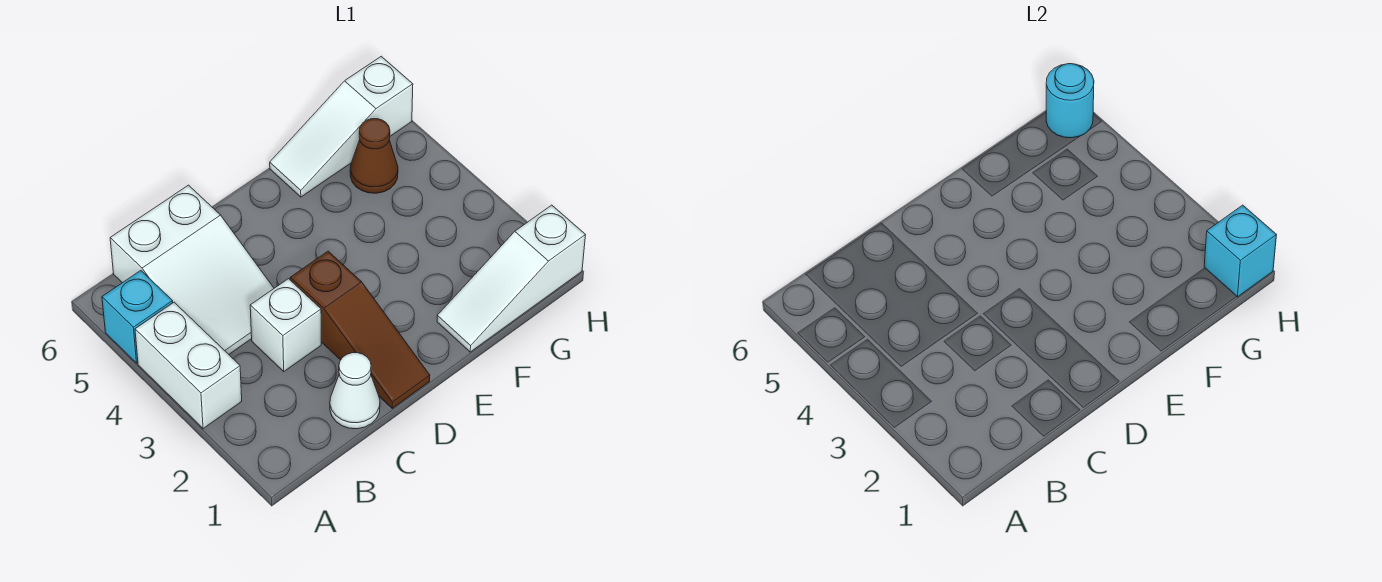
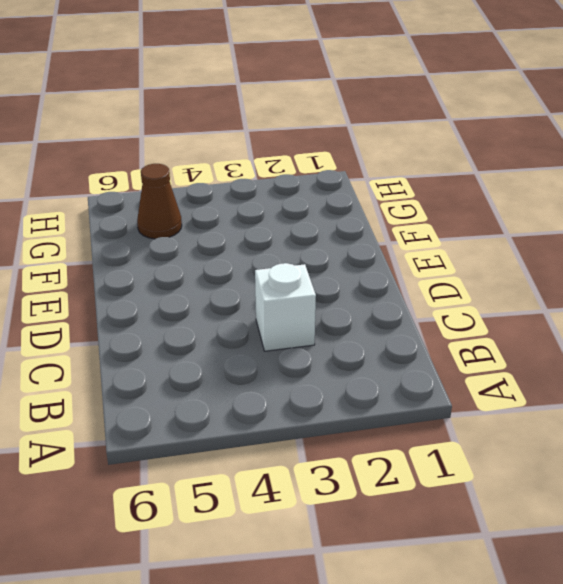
none -> white 1x2 brick [135,302,242,429]
none -> cyan 1x1 brick [102,271,173,363]

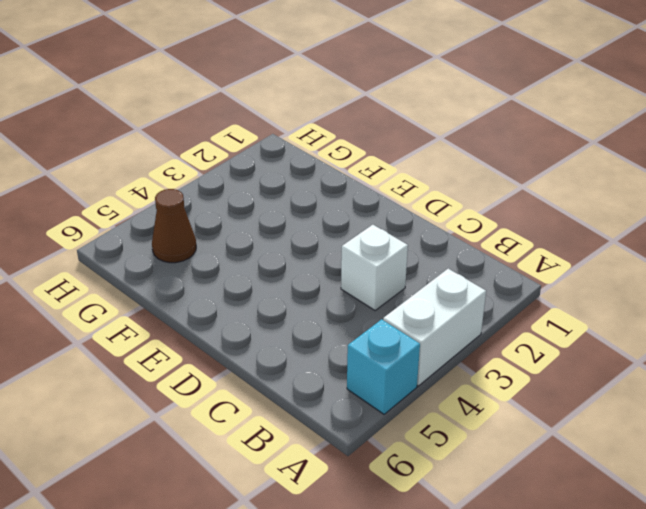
none -> white 2x3 slope [110,185,274,354]
none -> white 1x1 cone [330,353,380,429]

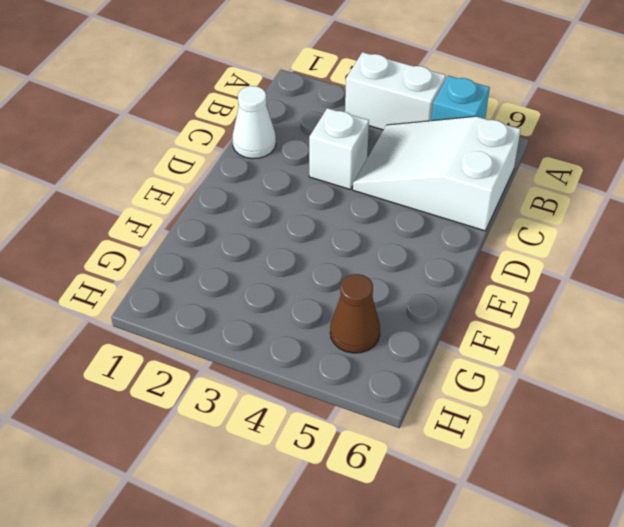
none -> brown 1x3 slope [290,251,430,408]
none -> white 1x3 slope [437,205,585,352]

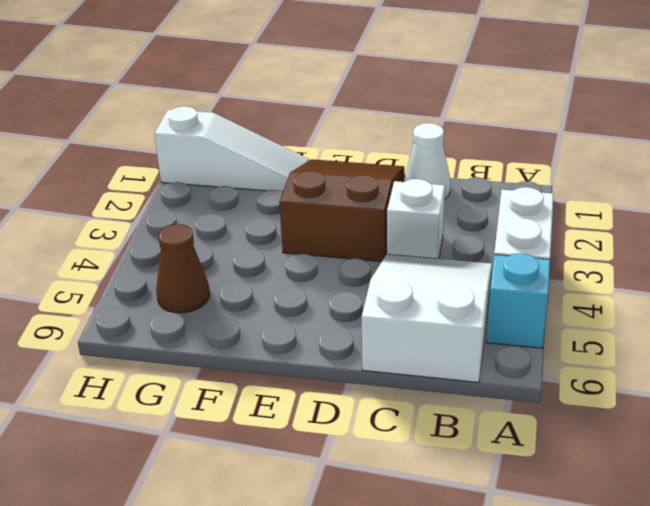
brown 2x3 slope [279,159,404,262] -> brown 1x3 slope [290,251,430,408]
none -> white 1x3 slope [270,56,413,197]
none -> cyan 1x1 brick [1204,205,1276,297]

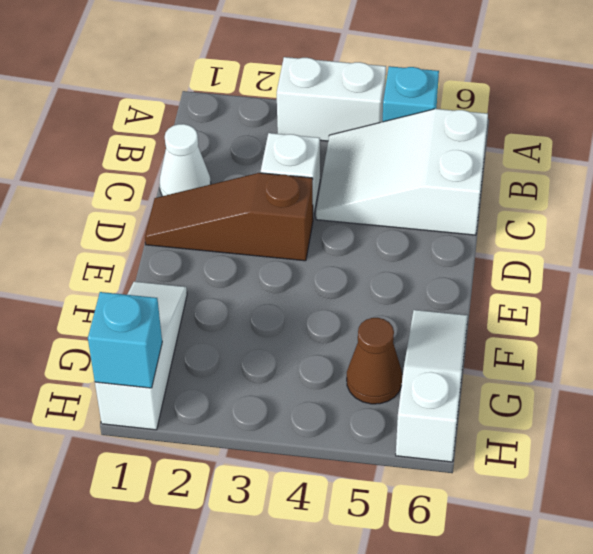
none -> cyan 1x1 round brick [1046,64,1094,138]

